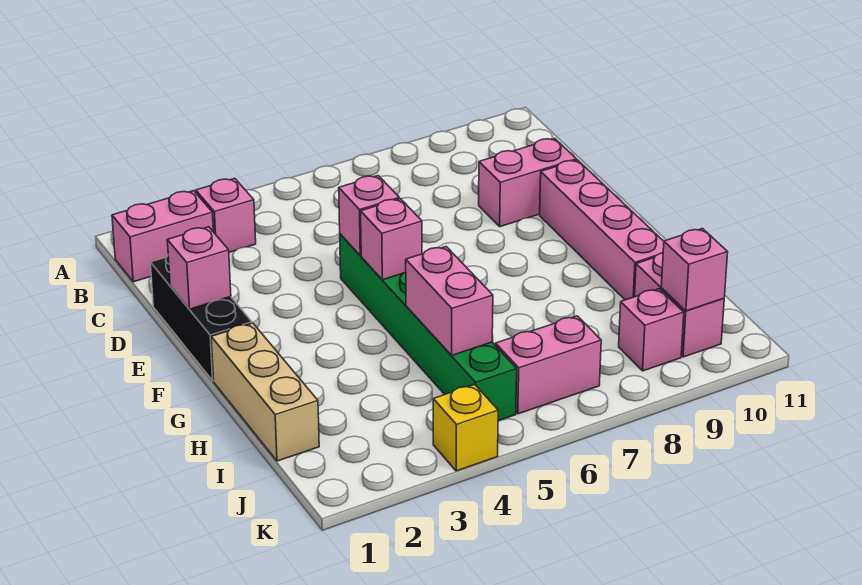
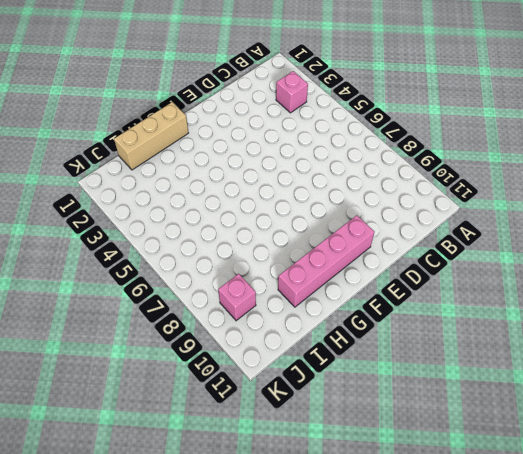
none -> pink 1x2 brick [112,191,213,282]
none -> black 1x3 brick [150,256,252,381]
none -> pink 1x2 brick [479,138,577,227]

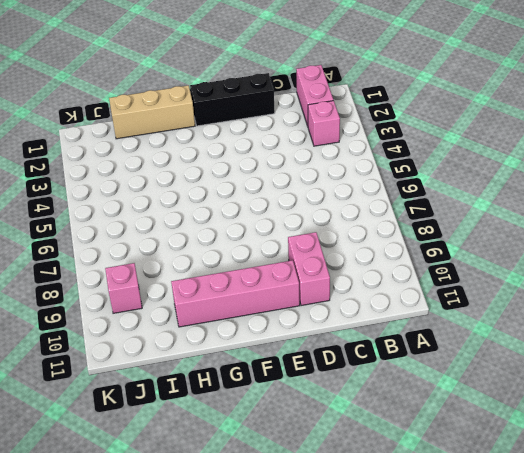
none -> green 1x6 brick [340,234,517,421]
none -> pink 1x2 brick [635,253,724,357]
none -> pink 1x2 brick [495,316,601,414]

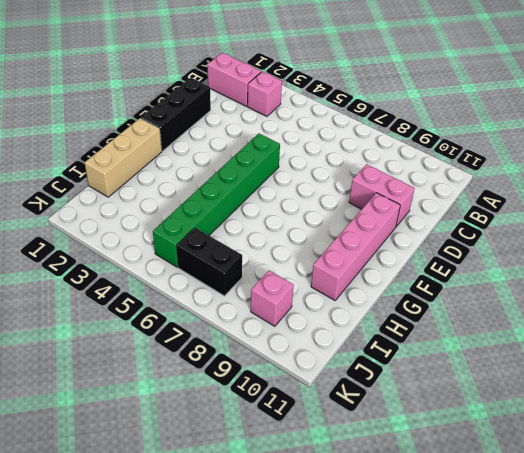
black 1x2 brick [176,228,242,296] -> pink 1x2 brick [495,316,601,414]
none -> pink 1x2 brick [635,253,724,357]
none -> yellow 1x1 brick [433,385,498,471]
none -> pink 1x1 brick [167,227,231,309]

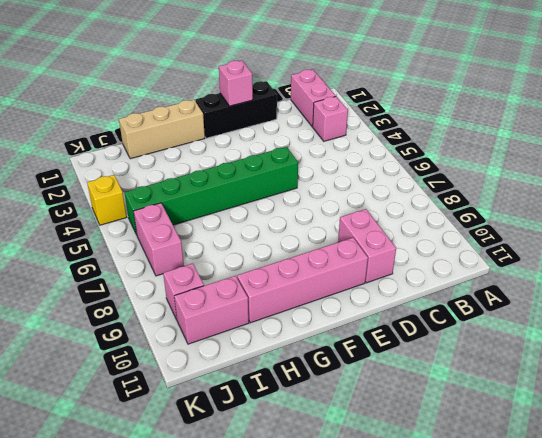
none -> pink 1x1 brick [339,176,399,256]
none -> pink 1x1 brick [361,199,422,280]
none -> pink 1x2 brick [406,247,493,355]

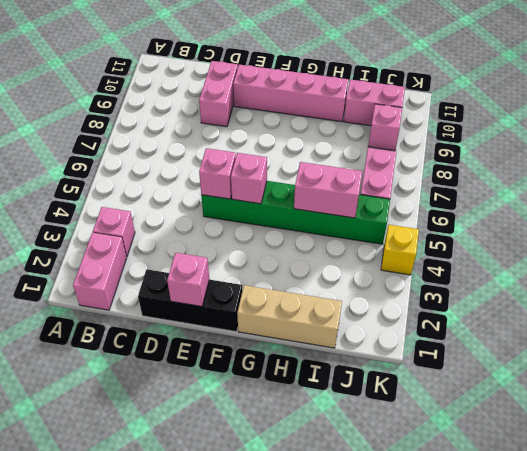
none -> pink 1x1 brick [661,229,728,311]

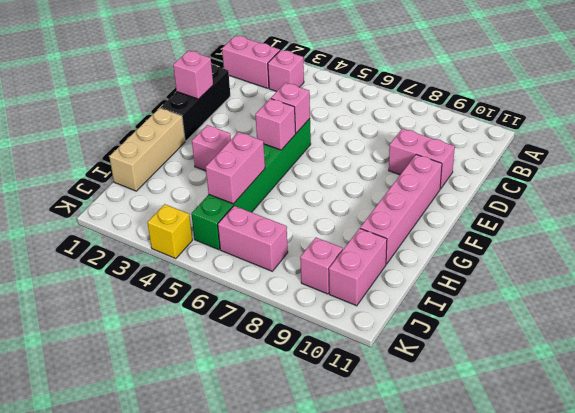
pink 1x1 brick [192,125,231,171] -> pink 1x1 brick moved to [661,229,728,311]

